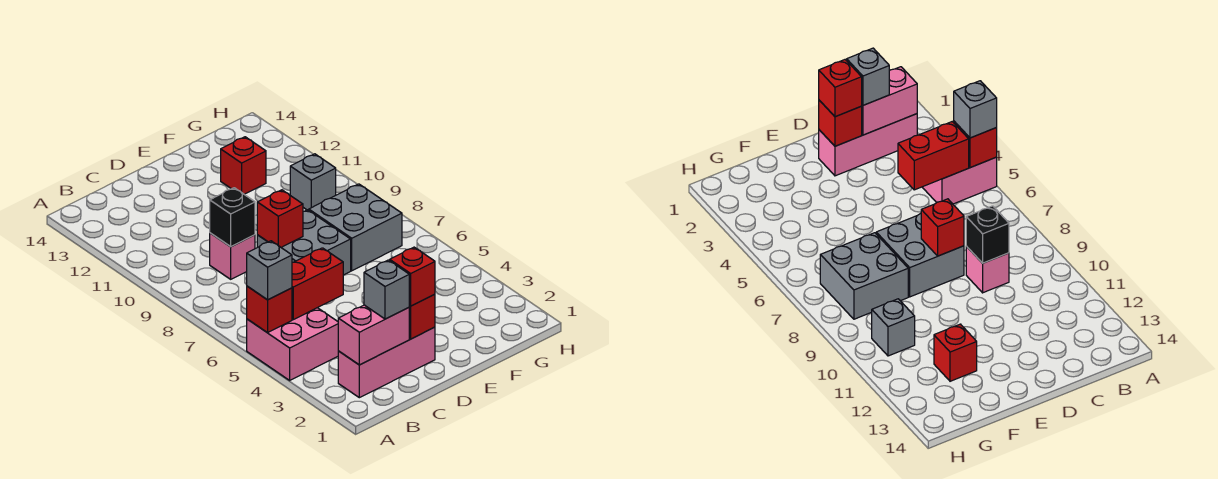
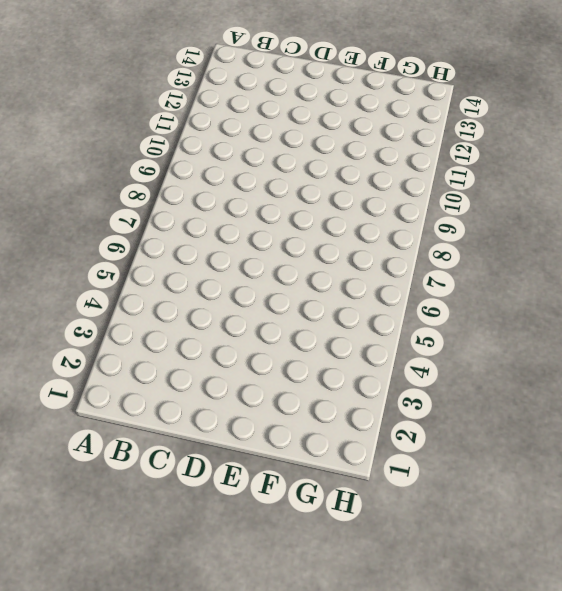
none -> pink 2x2 brick [247,308,338,380]
none -> pink 1x3 brick [338,327,435,398]
none -> pink 1x1 brick [210,233,255,279]

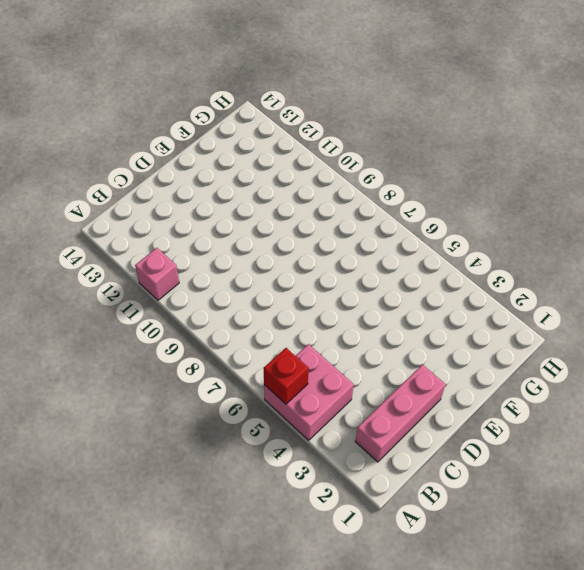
pink 1x1 brick [135,248,179,300] -> pink 1x1 brick moved to [210,233,255,279]
none -> grey 2x2 brick [257,210,351,275]
none -> grey 2x2 brick [309,184,402,271]
none -> red 1x1 brick [221,137,266,194]

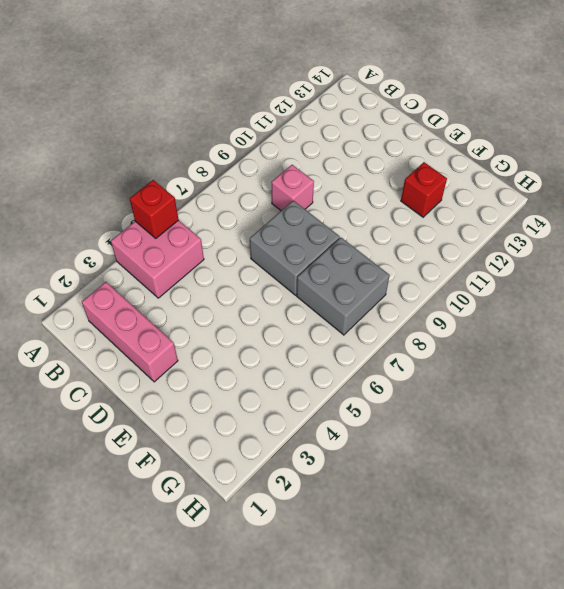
none -> grey 1x1 brick [290,154,336,210]
none -> pink 1x2 brick [338,305,409,365]
none -> red 1x2 brick [292,248,343,320]

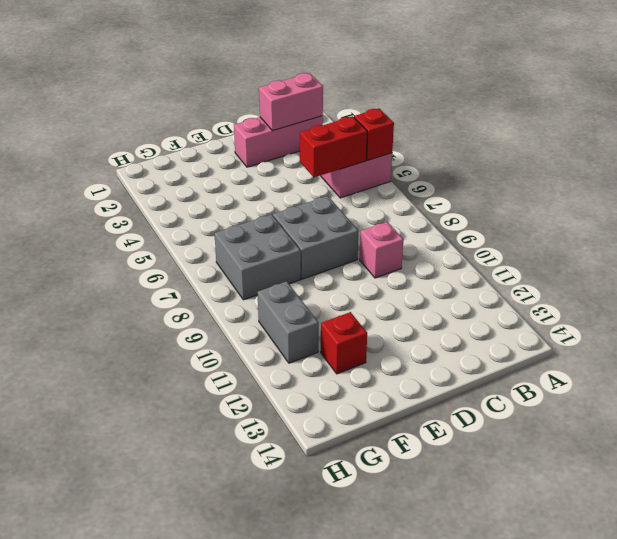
grey 1x2 brick [258,281,319,363] -> grey 1x1 brick [290,154,336,210]
none -> black 1x1 brick [210,188,255,247]
none -> red 1x1 brick [409,294,435,339]
none -> red 1x1 brick [257,190,303,247]

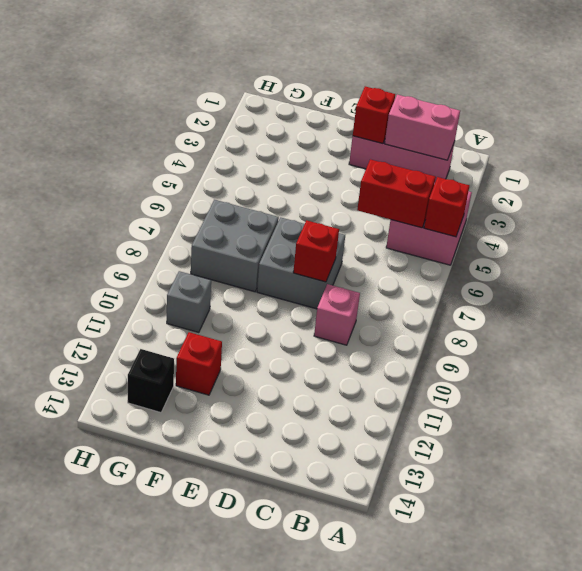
black 1x1 brick [128,349,174,413] -> black 1x1 brick moved to [210,188,255,247]
none -> grey 1x1 brick [247,241,292,300]
none -> grey 1x1 brick [364,260,409,319]
none -> red 1x1 brick [390,247,435,306]

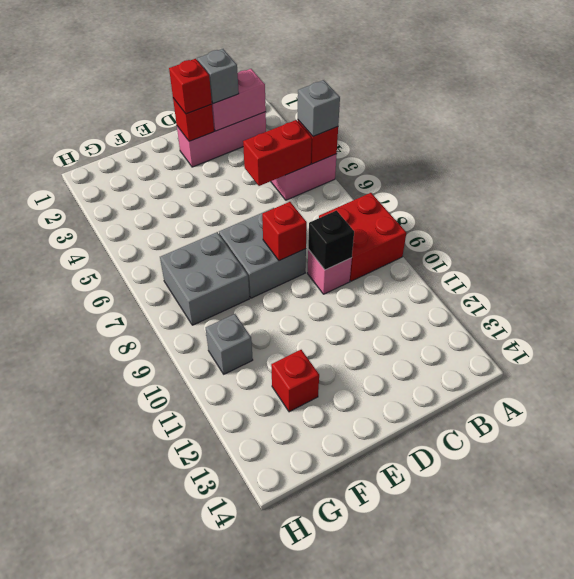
red 2x2 brick [319,193,406,281] -> none

